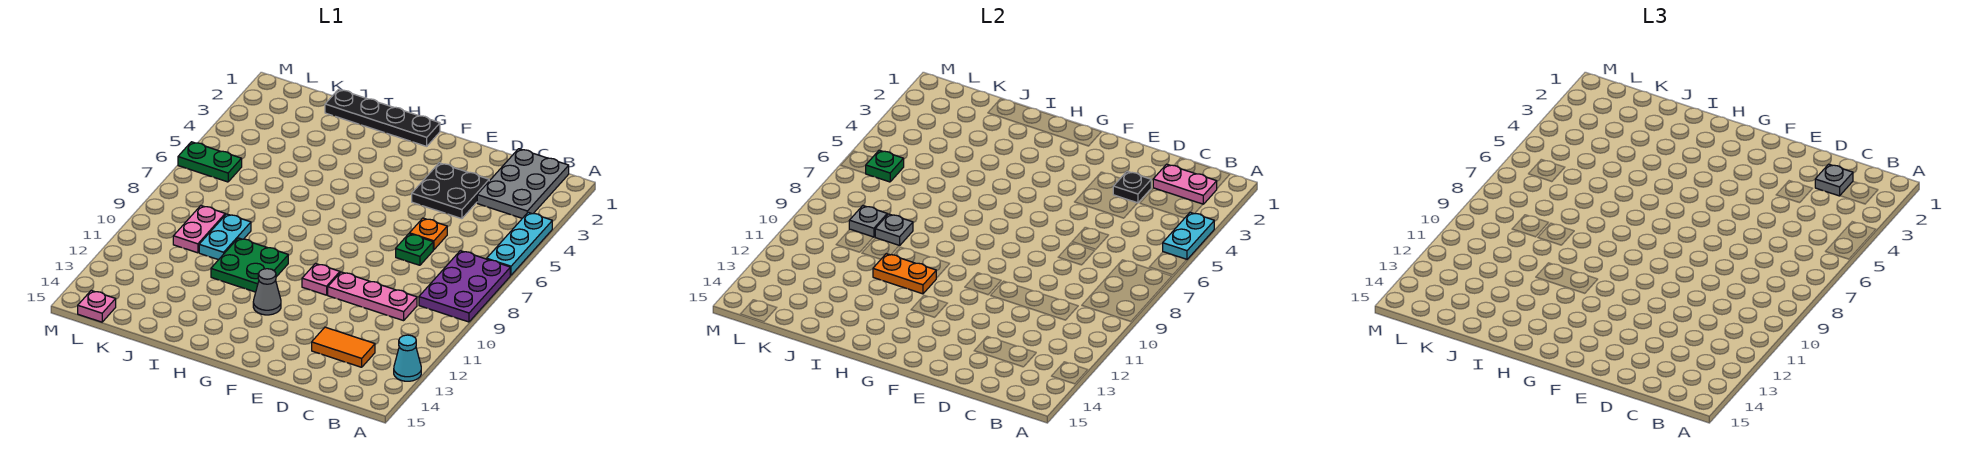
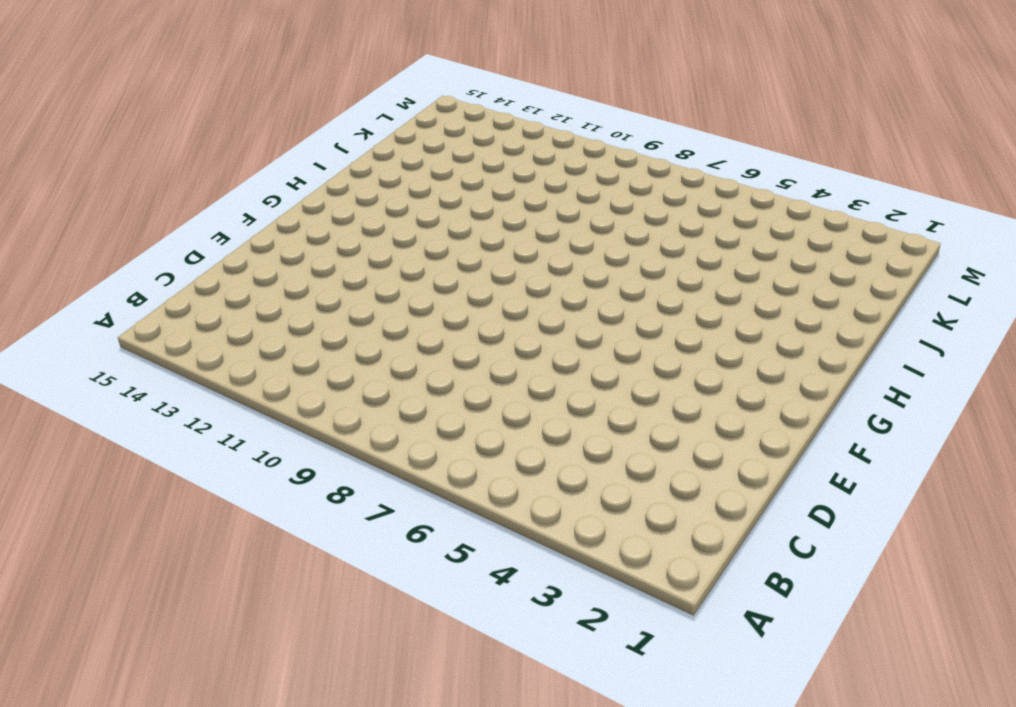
none -> cyan 1x3 plate [487,212,552,275]
none -> purple 2x3 plate [419,251,510,322]
none -> cyan 1x1 cone [394,335,421,381]

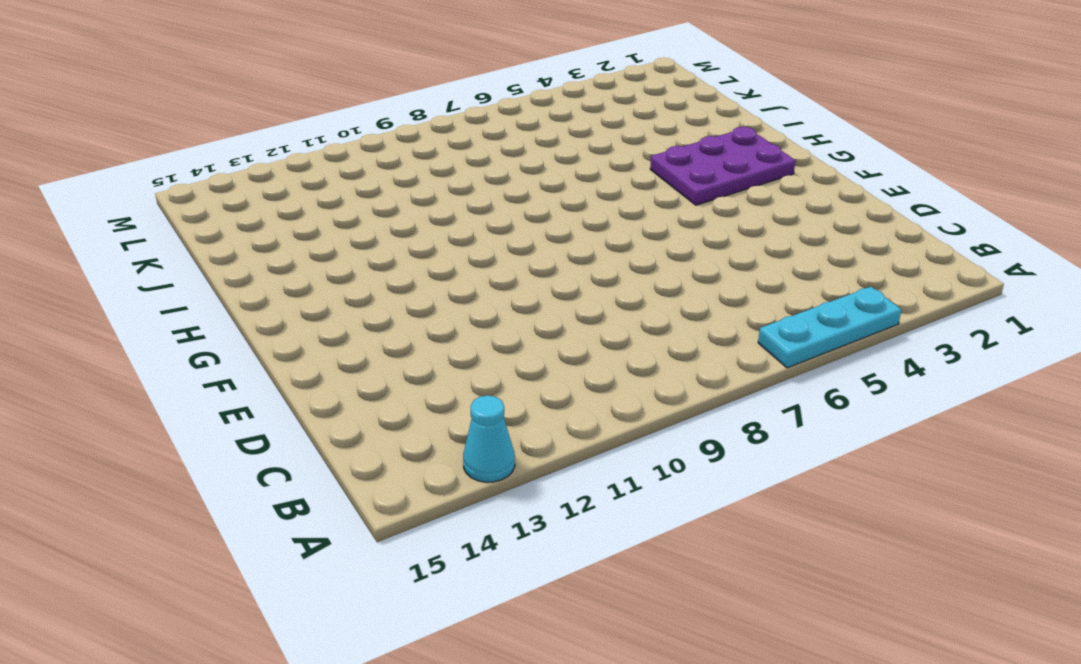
purple 2x3 plate [650,127,795,205] -> purple 2x3 plate moved to [419,251,510,322]
none -> grey 2x3 plate [477,149,569,218]
none -> pink 1x3 plate [328,272,417,321]
none -> orange 1x2 tile [312,327,375,367]

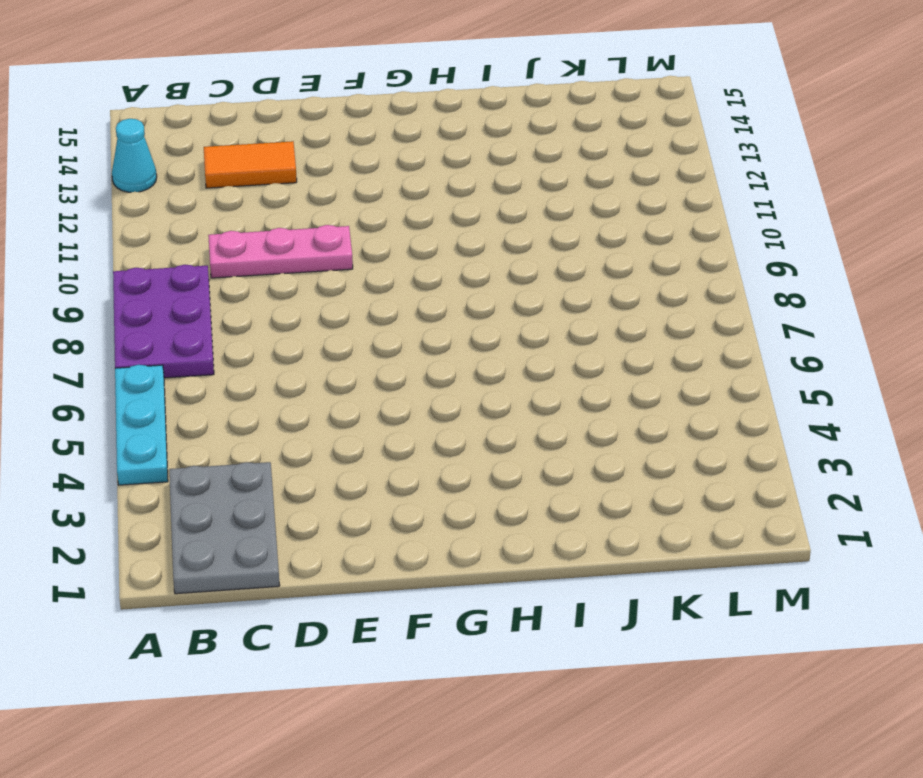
none -> black 2x2 plate [412,163,489,219]
none -> orange 1x1 plate [409,218,447,250]
none -> green 1x1 plate [396,234,433,265]

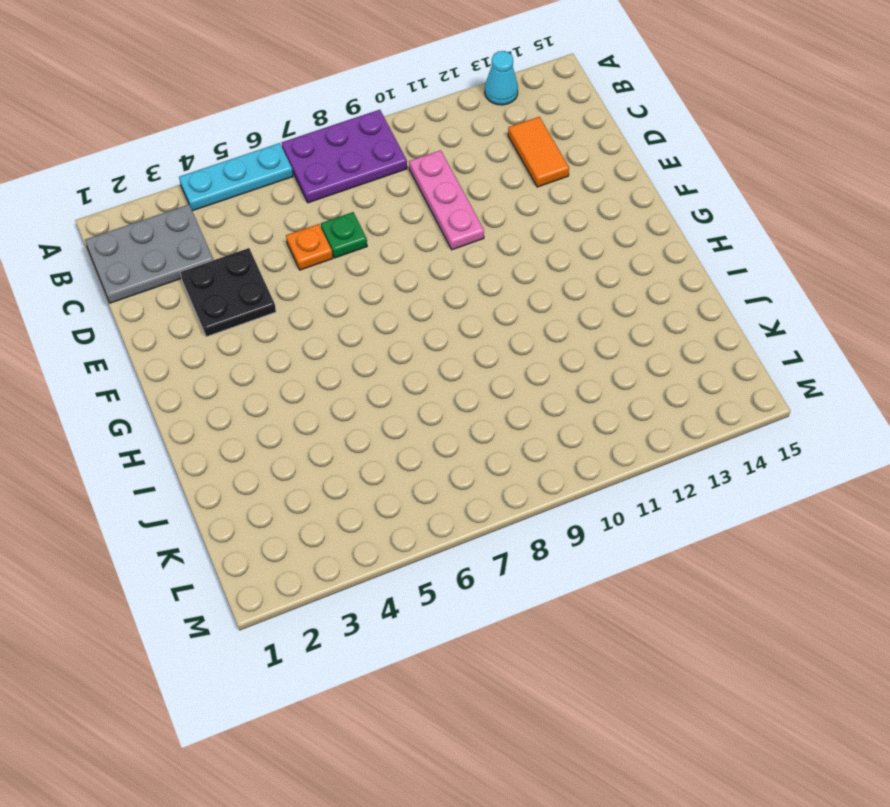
none -> pink 1x1 plate [302,263,340,295]
none -> black 1x4 plate [325,89,440,146]
none -> grey 1x1 cone [253,269,281,315]

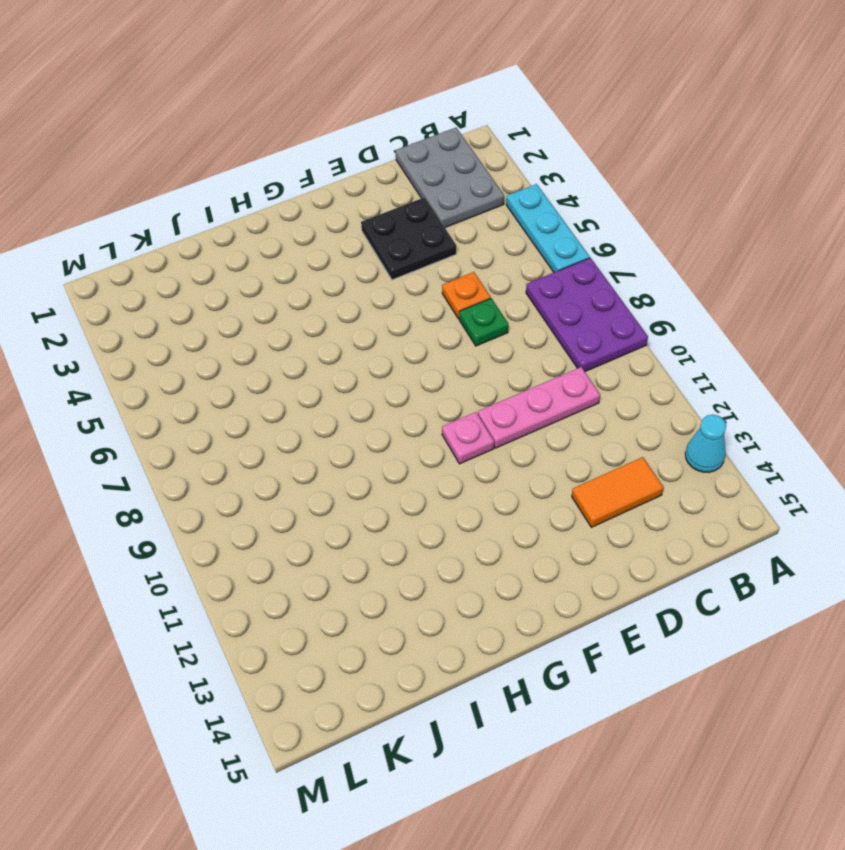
none -> black 1x4 plate [325,89,440,146]
none -> grey 1x1 cone [253,269,281,315]
none -> green 2x2 plate [211,238,288,292]

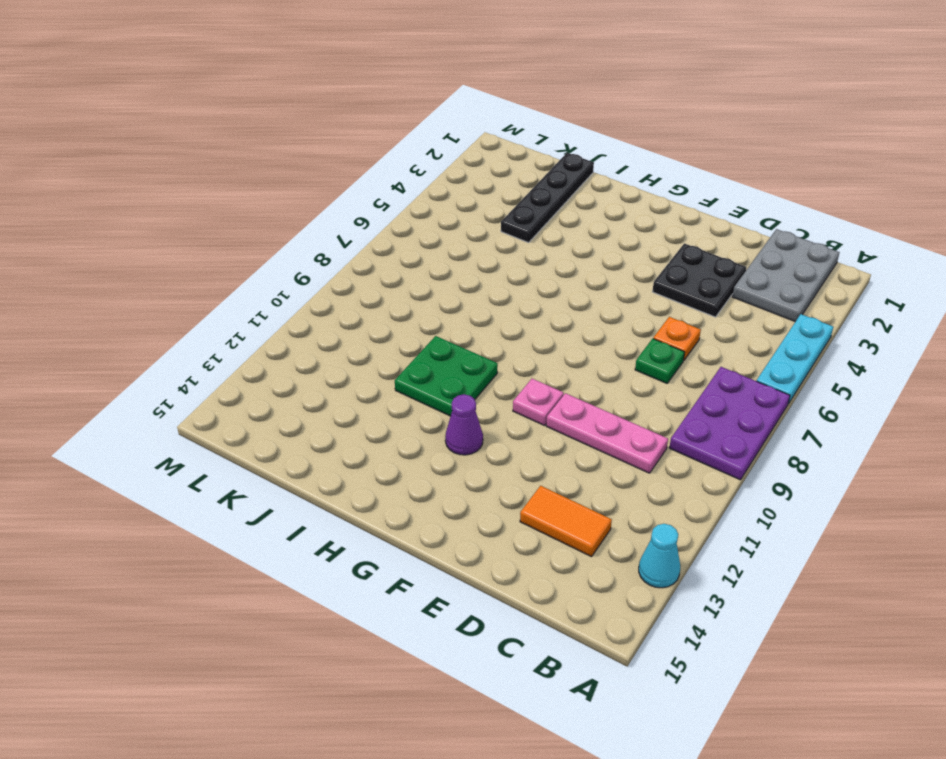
purple 1x1 cone [445,394,483,455] -> grey 1x1 cone [253,269,281,315]
black 1x4 plate [501,153,594,243] -> black 1x4 plate turned to [325,89,440,146]
none -> cyan 1x2 plate [199,214,251,260]
none -> pink 1x2 plate [173,206,225,253]
none -> green 1x2 plate [178,142,242,182]

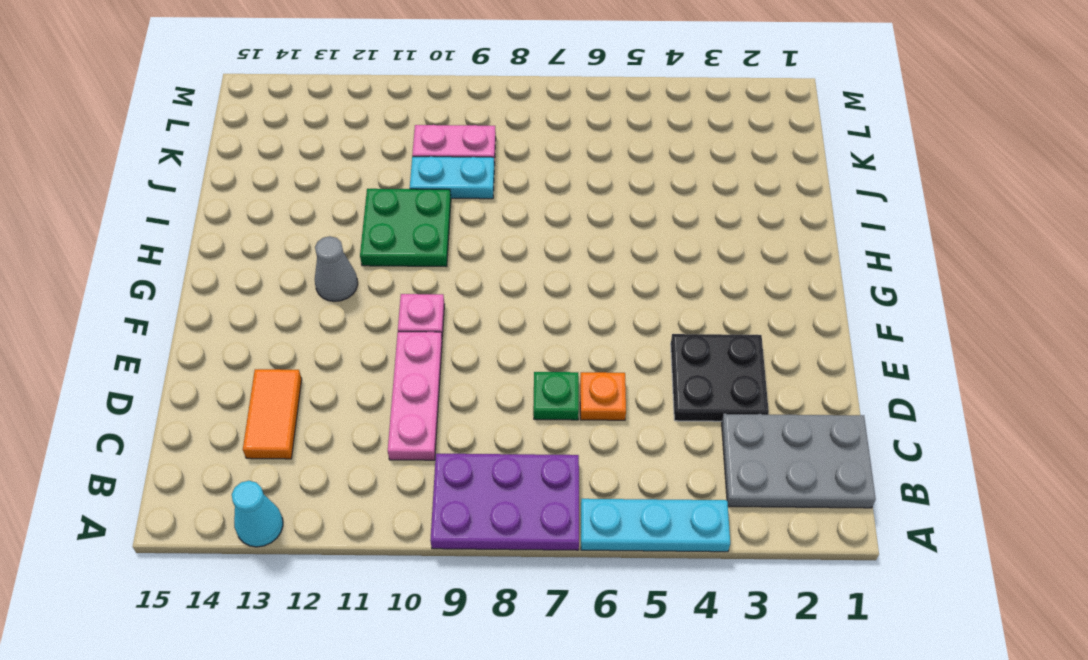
none -> black 1x4 plate [325,89,440,146]
none -> green 1x2 plate [178,142,242,182]
none -> pink 1x1 plate [78,291,116,322]

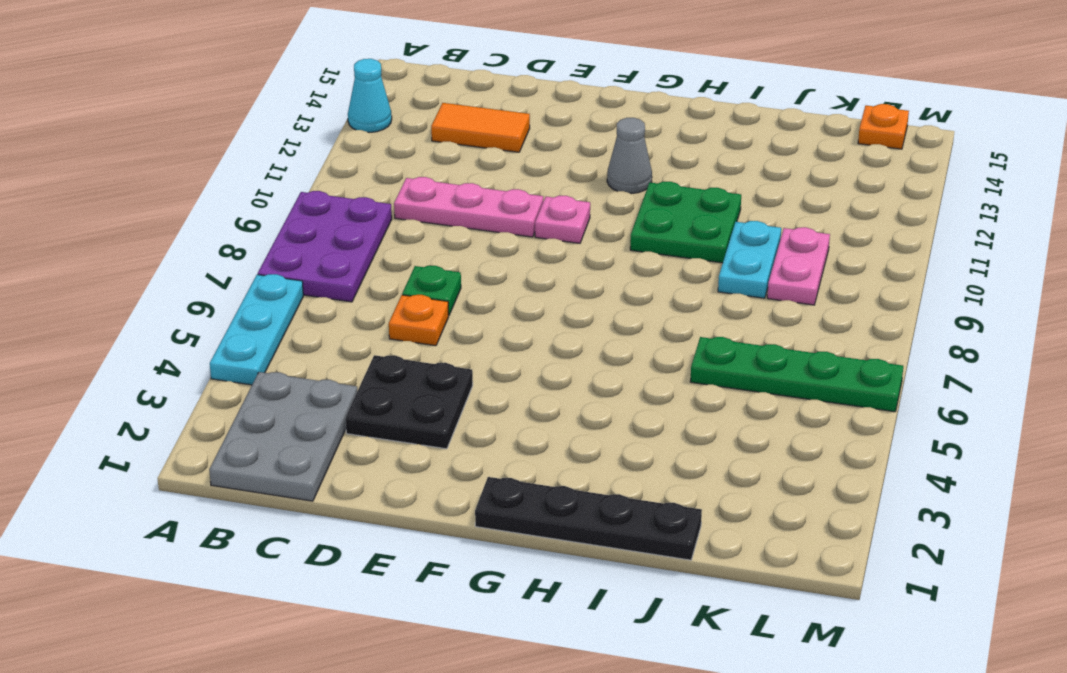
green 1x4 plate [690,337,903,412] -> green 1x2 plate [178,142,242,182]
orange 1x1 plate [858,104,909,149] -> pink 1x1 plate [78,291,116,322]
none -> cyan 1x2 plate [1163,212,1214,260]
none -> pink 1x2 plate [1153,164,1217,204]
none -> black 1x1 plate [1113,171,1151,203]

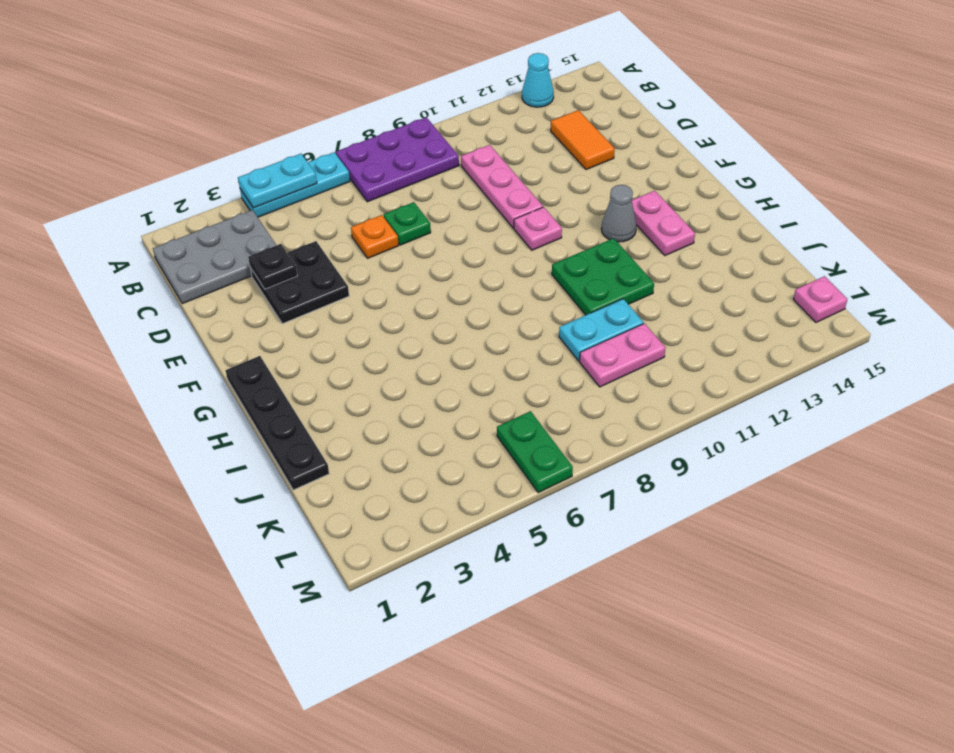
pink 1x2 plate [632,191,695,256] -> pink 1x2 plate moved to [1153,164,1217,204]
none -> orange 1x2 plate [873,254,936,294]
none -> grey 1x1 plate [875,214,913,246]
none -> grey 1x1 plate [849,206,887,237]

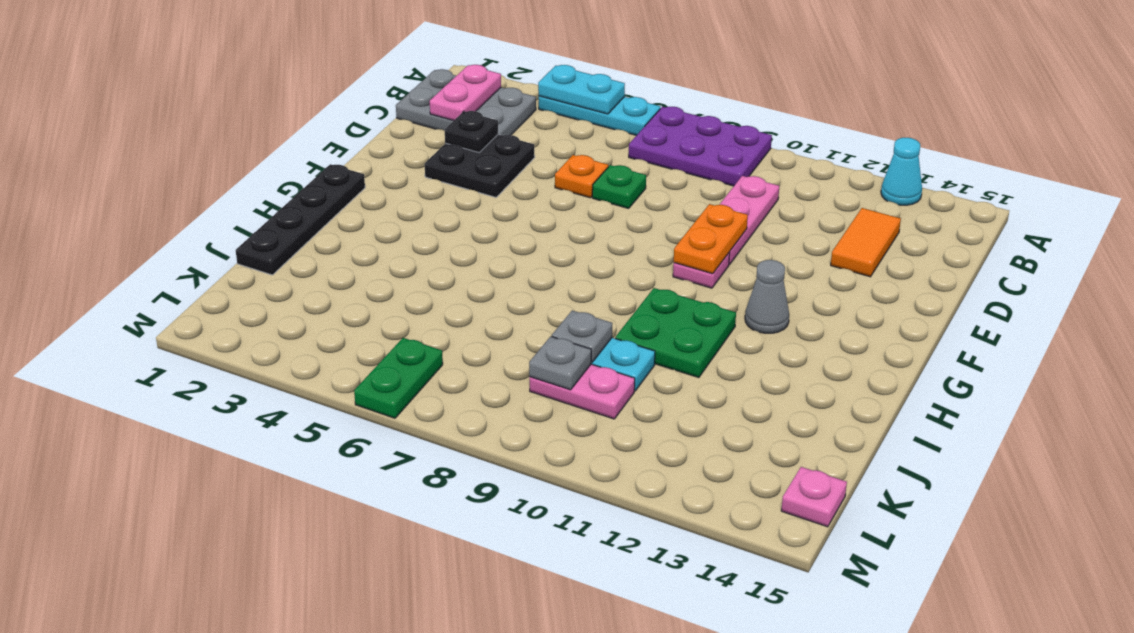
orange 1x2 plate [674,204,748,274] -> orange 1x2 plate moved to [873,254,936,294]
none -> green 1x1 plate [865,150,904,182]
none -> grey 1x1 plate [1815,164,1853,196]

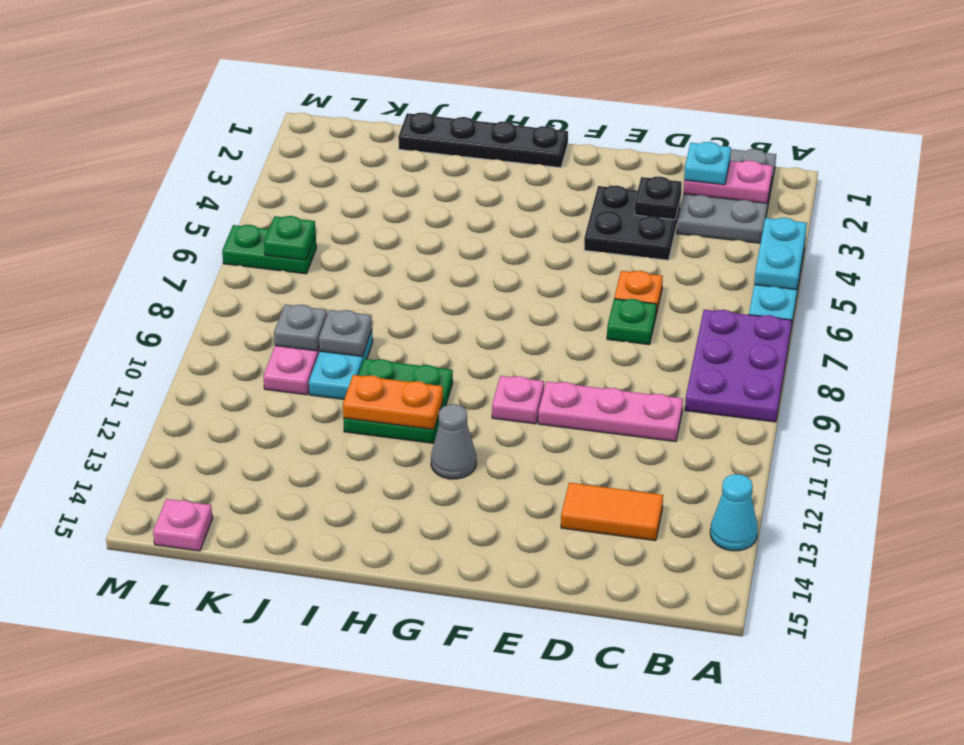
cyan 1x1 plate [684,142,731,185] -> grey 1x1 plate [1815,164,1853,196]

